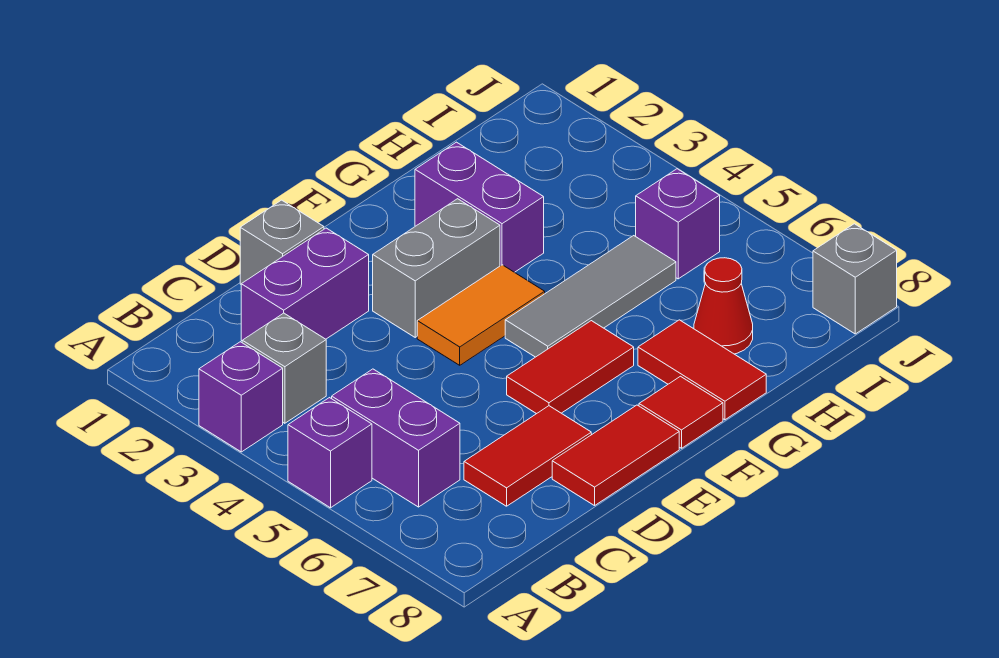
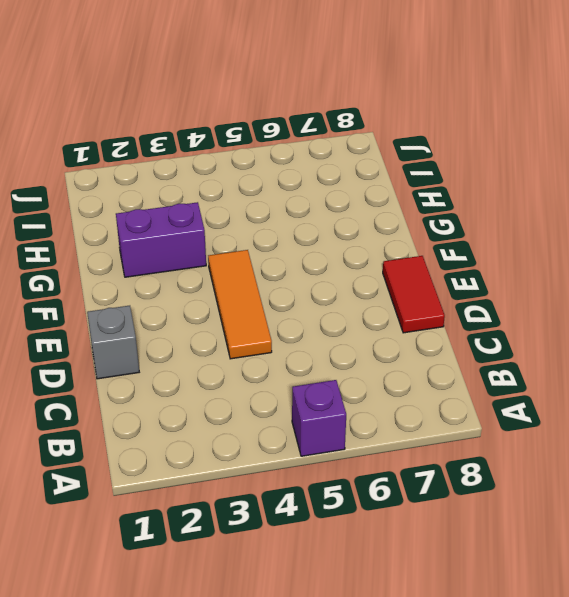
orange 1x3 tile [208,250,272,359] -> orange 1x2 tile [417,265,545,365]
none -> purple 1x1 brick [199,342,283,452]
none -> grey 1x1 brick [242,313,326,423]
none -> purple 1x2 brick [332,369,460,507]

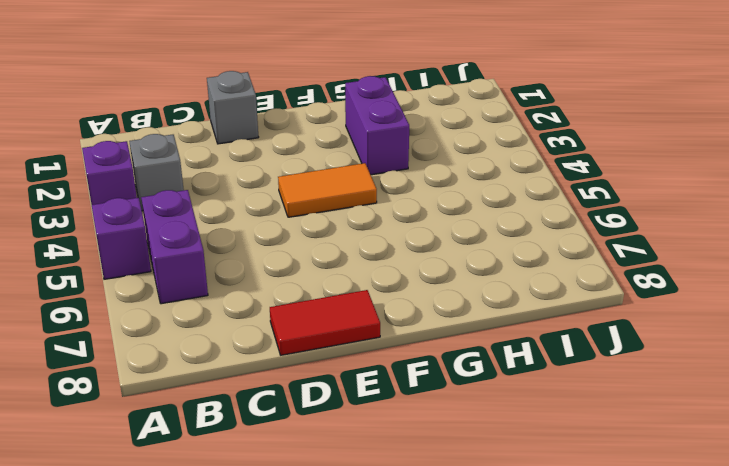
none -> purple 1x2 brick [241,228,369,341]
none -> red 1x2 tile [464,406,591,506]
none -> grey 1x2 brick [373,199,500,337]

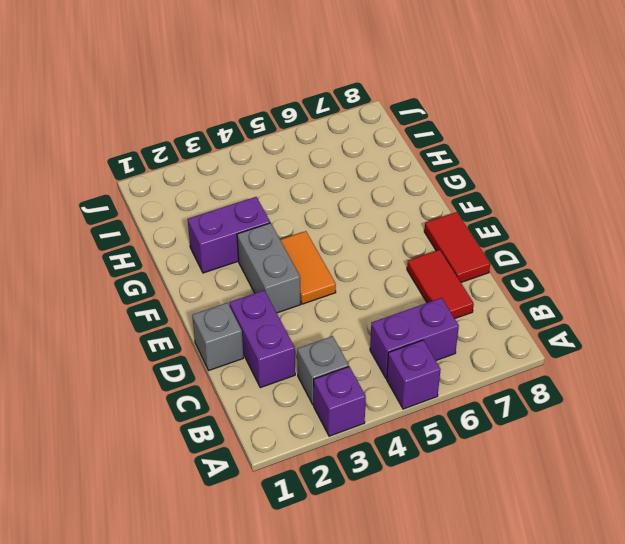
none -> red 1x2 tile [507,321,634,414]
none -> grey 1x3 tile [505,236,676,357]
none -> red 1x1 tile [639,376,723,448]

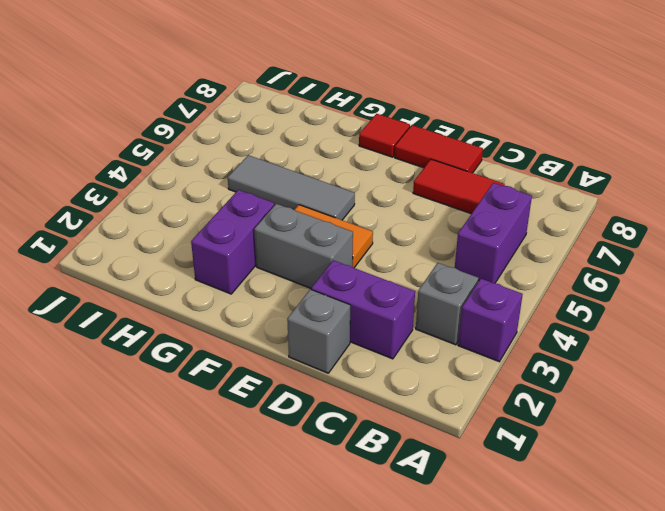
none -> purple 1x1 brick [288,398,372,508]
none -> red 1x2 tile [507,321,634,414]
none -> red 1x2 tile [638,320,766,420]

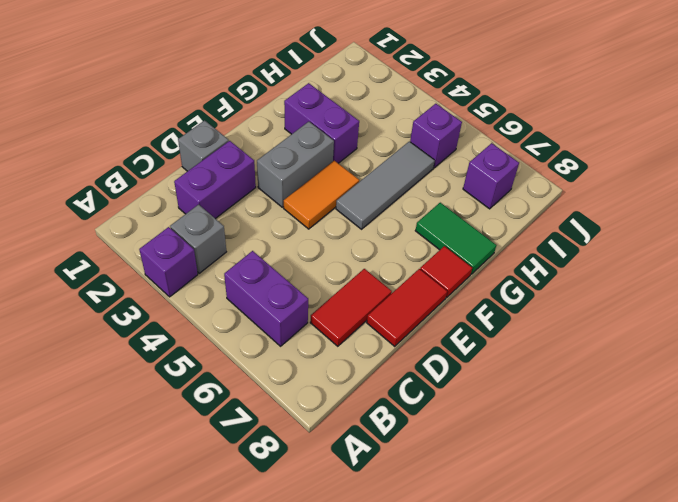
green 1x2 tile [415,203,496,274] -> red 1x2 tile [638,320,766,420]
purple 1x1 brick [463,143,519,209] -> purple 1x1 brick moved to [288,398,372,508]
none -> red 1x2 tile [507,321,634,414]
none -> red 1x1 cone [694,258,753,354]
none -> grey 1x1 brick [813,224,897,334]

